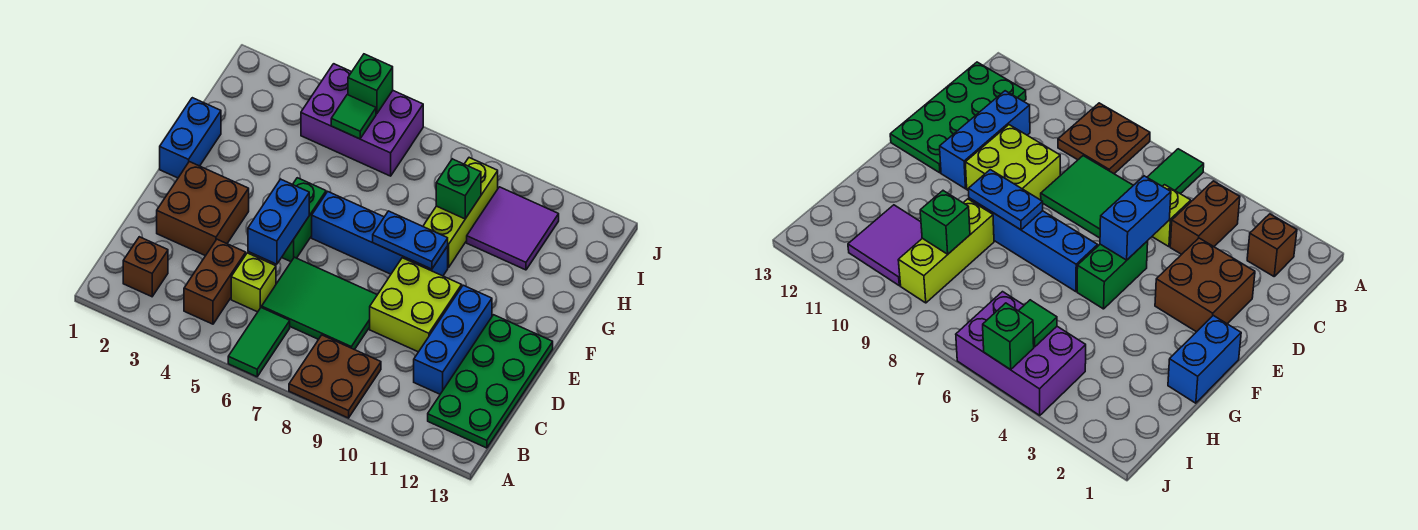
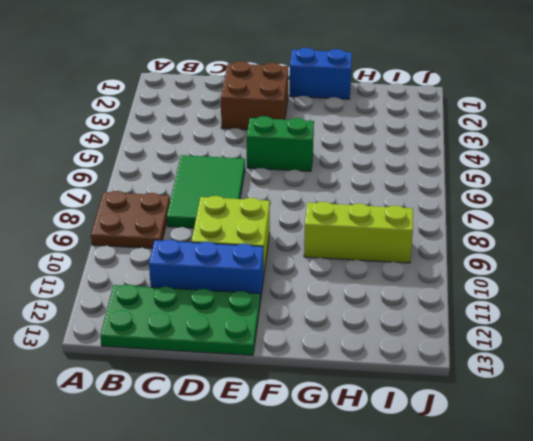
none -> green 1x2 tile [228,307,290,377]
none -> brown 1x1 brick [123,237,168,297]
none -> brown 1x2 brick [184,239,246,324]

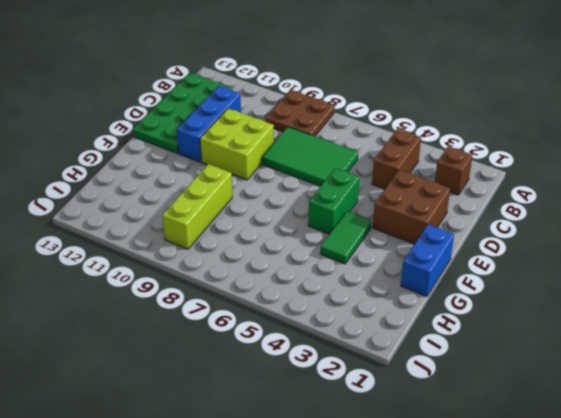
green 1x2 tile [320,211,371,264] -> green 1x2 tile moved to [228,307,290,377]
none -> lime 1x1 brick [231,253,276,312]
none -> blue 1x4 brick [312,192,448,276]
none -> purple 2x2 tile [467,187,559,270]

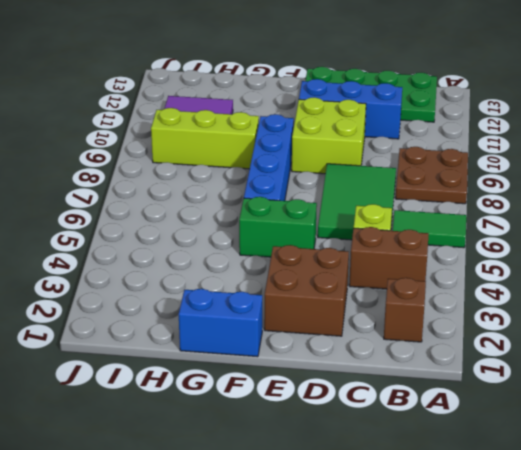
none -> purple 2x3 brick [301,64,423,176]
none -> blue 1x2 brick [248,179,309,264]
none -> blue 1x2 plate [373,211,448,269]

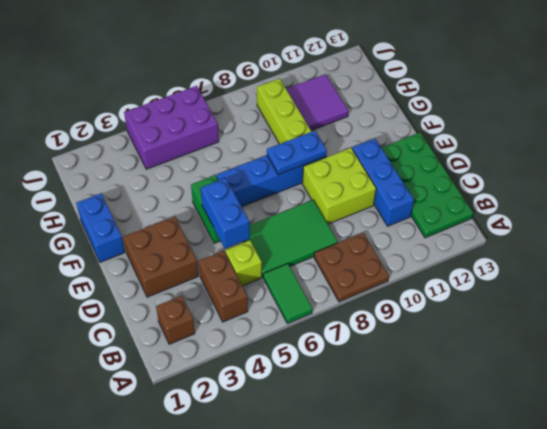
none -> green 1x1 brick [436,159,481,219]
none -> green 1x1 tile [331,95,376,139]
none -> green 1x1 brick [348,54,393,114]

